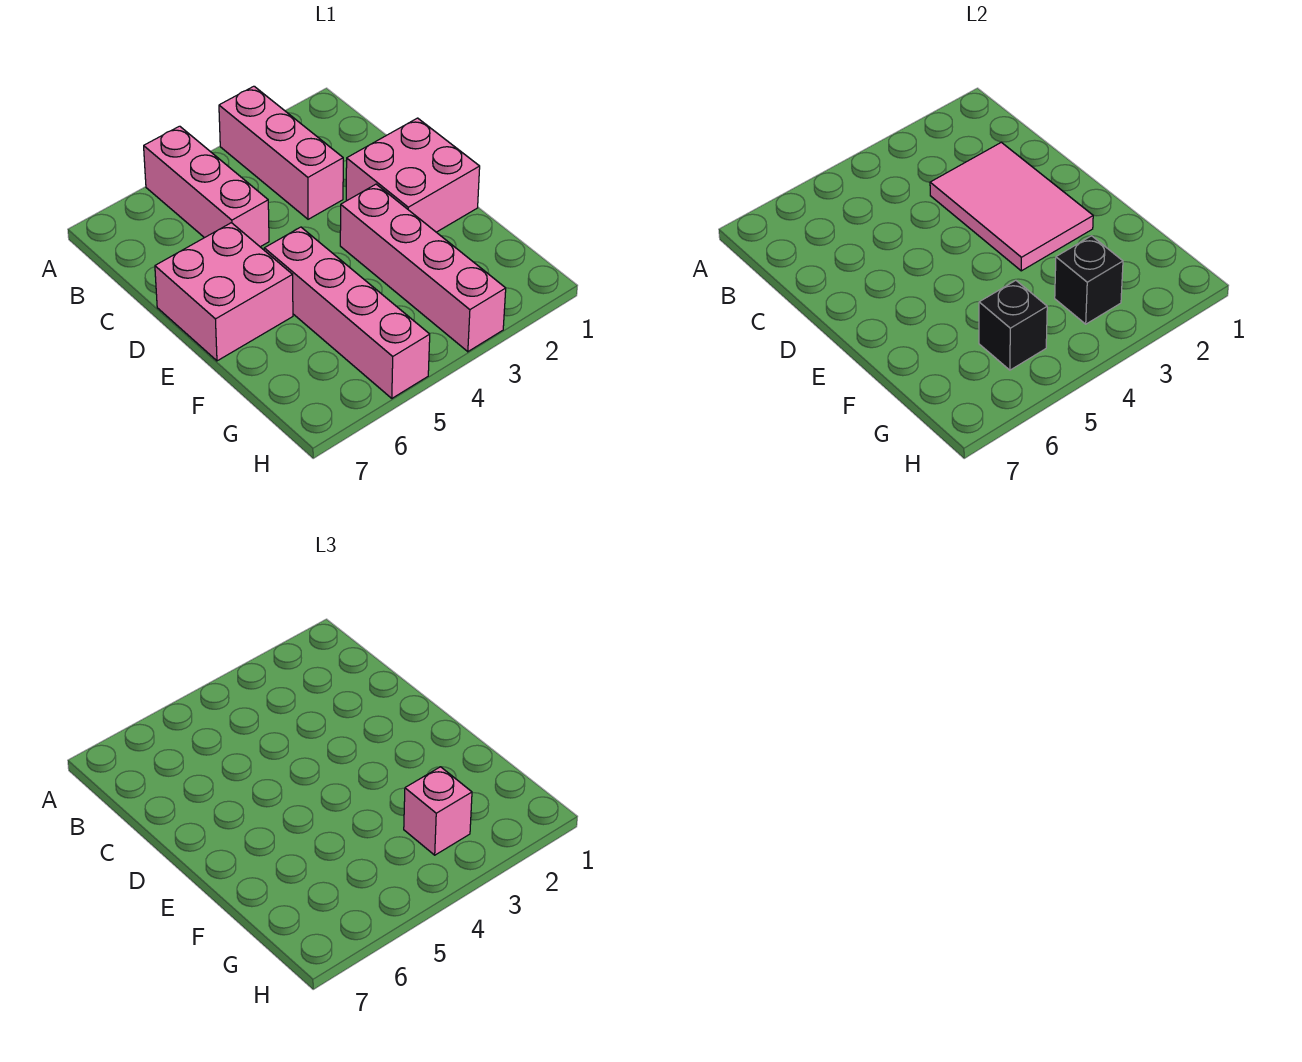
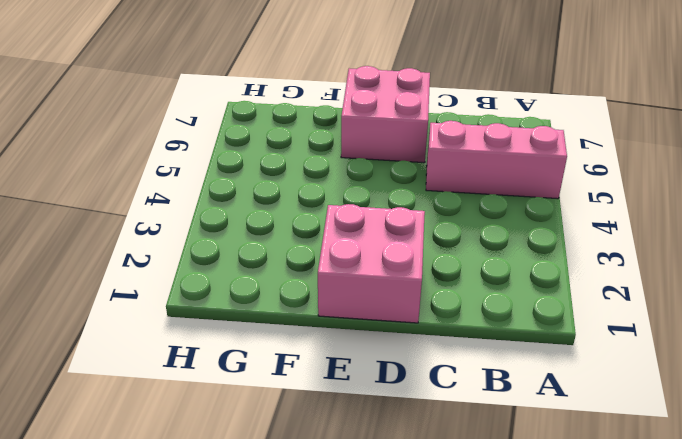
none -> pink 1x3 brick [219,86,343,219]
none -> pink 1x4 brick [340,184,506,352]

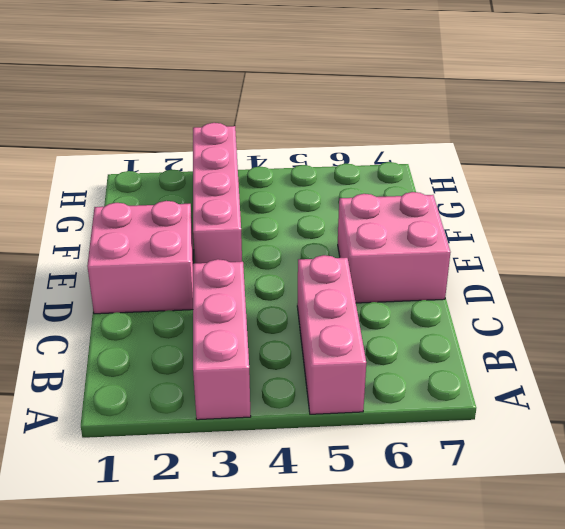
none -> pink 1x4 brick [264,227,430,398]
none -> pink 2x3 tile [930,142,1093,271]

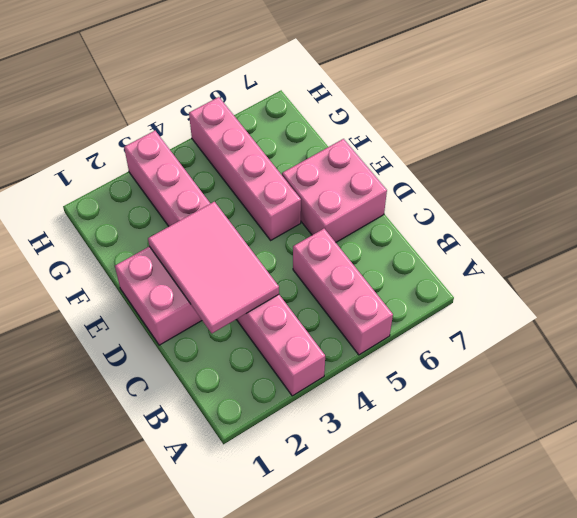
none -> black 1x1 brick [1055,236,1123,324]
none -> black 1x1 brick [979,280,1047,370]

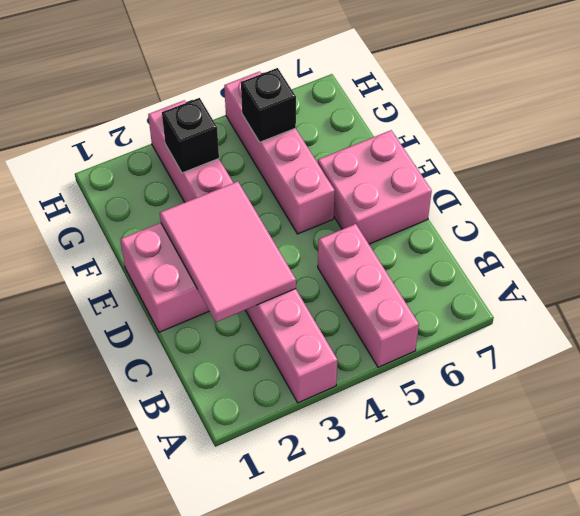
none -> pink 1x1 brick [404,767,472,855]

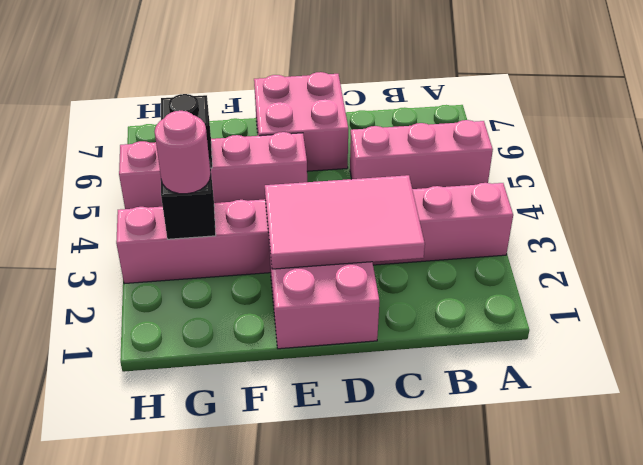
pink 1x1 round brick [155,111,211,194] -> pink 1x1 brick [404,767,472,855]

